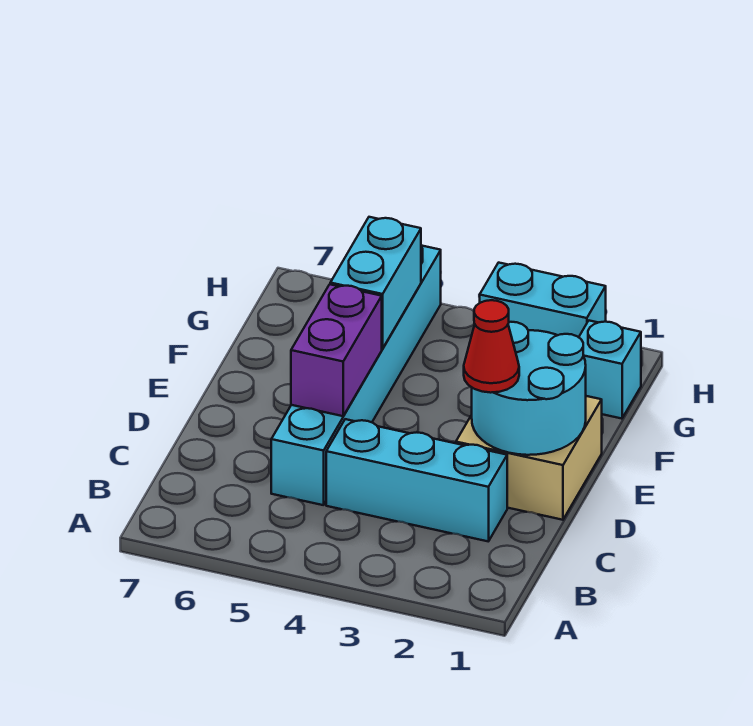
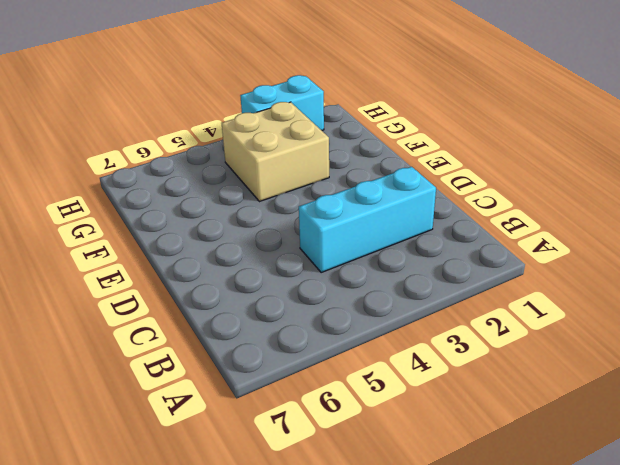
tan 2x2 brick [222,102,329,202] -> tan 2x2 brick moved to [456,396,602,520]
none -> cyan 1x6 brick [271,246,441,505]
none -> cyan 1x1 brick [579,321,641,419]

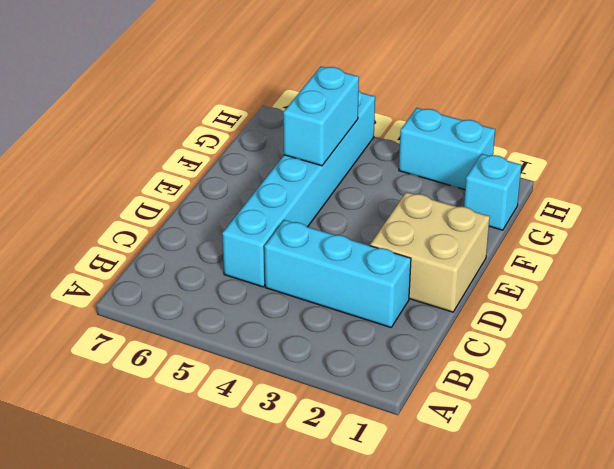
none -> cyan 2x2 round brick [472,322,586,455]
none -> purple 1x2 brick [291,284,382,416]

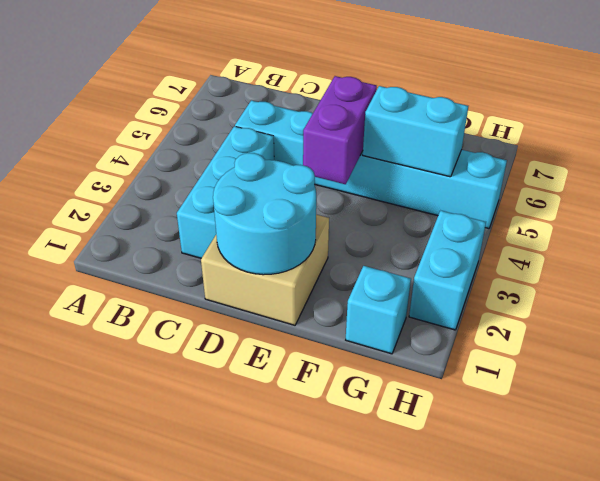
purple 1x2 brick [303,76,377,184] -> purple 1x2 brick turned to [291,284,382,416]
none -> red 1x1 cone [464,300,519,393]

